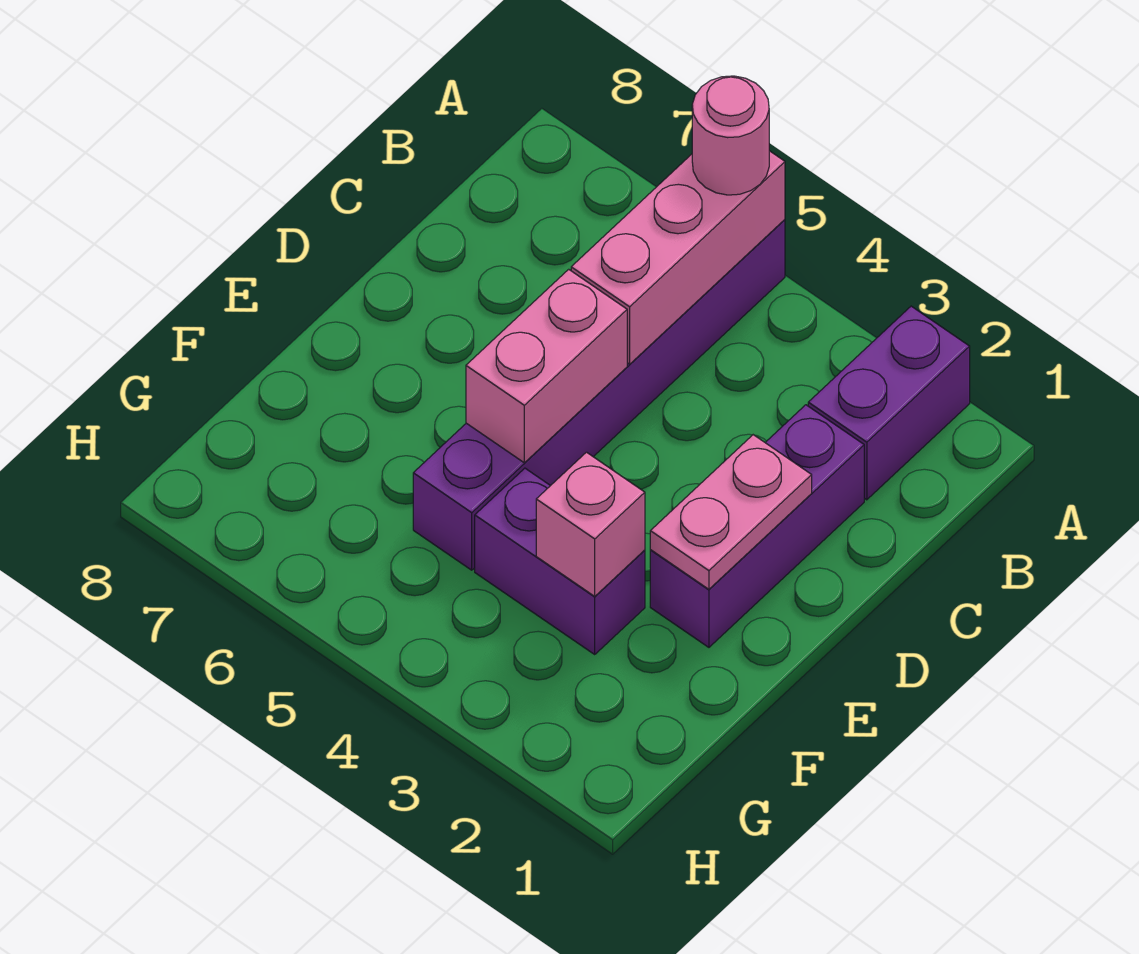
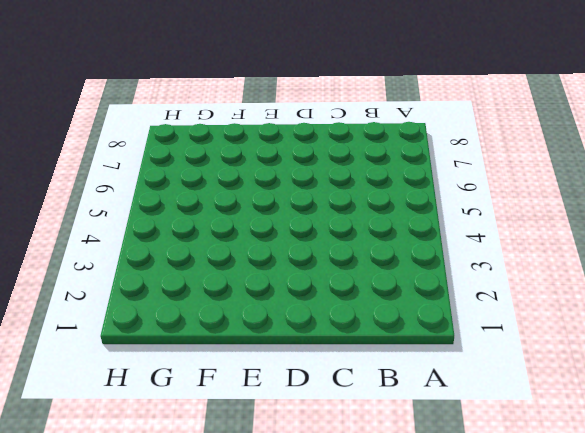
none -> purple 1x2 brick [808,306,970,500]
none -> purple 1x6 brick [413,220,785,570]

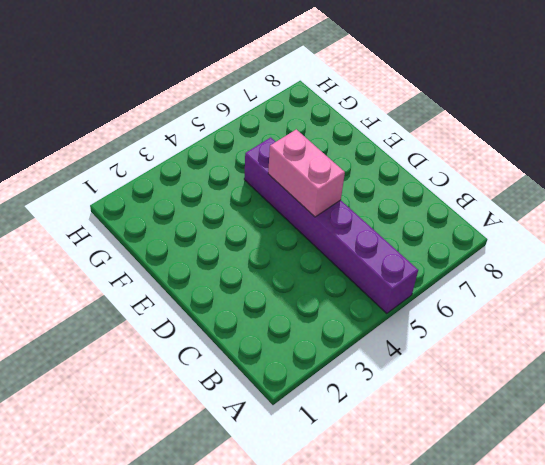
none -> purple 1x2 brick [808,306,970,500]
none -> purple 1x3 brick [650,405,864,647]

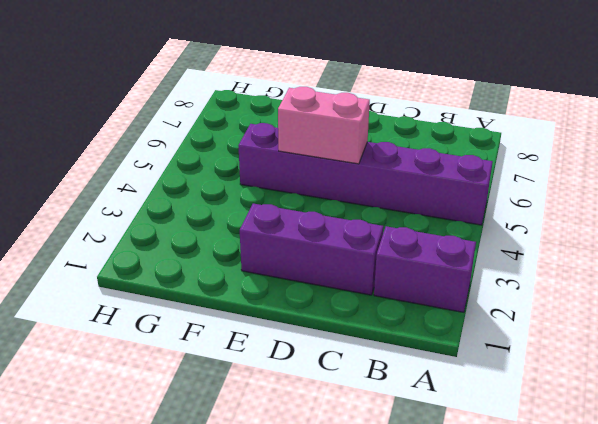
none -> purple 1x2 brick [475,468,645,654]
none -> pink 1x3 brick [571,151,785,364]

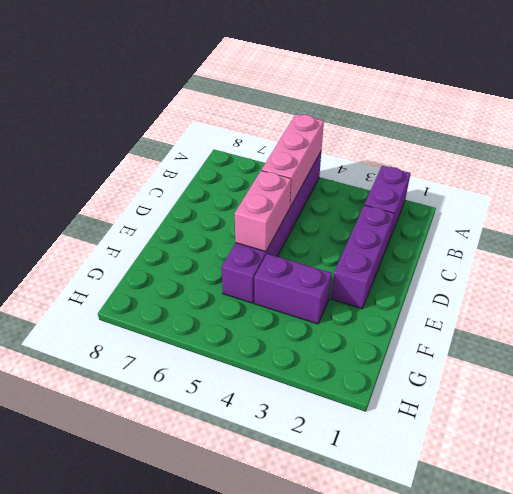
none -> pink 1x2 plate [650,435,812,589]
none -> pink 1x1 brick [536,452,645,596]

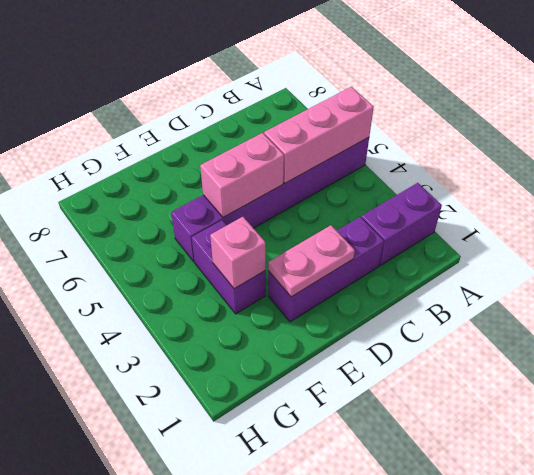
none -> pink 1x1 round brick [692,76,769,195]

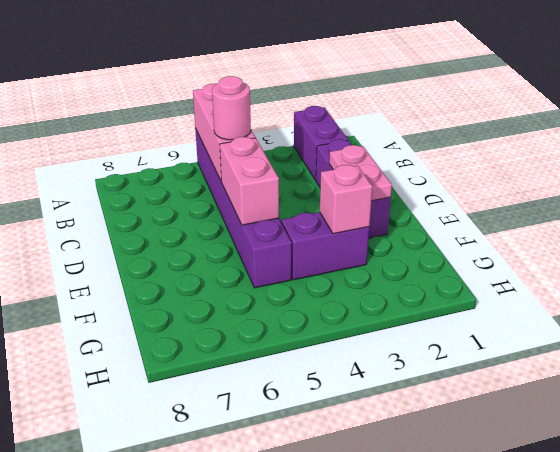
pink 1x1 round brick [212,76,251,140] -> pink 1x1 round brick moved to [692,76,769,195]

